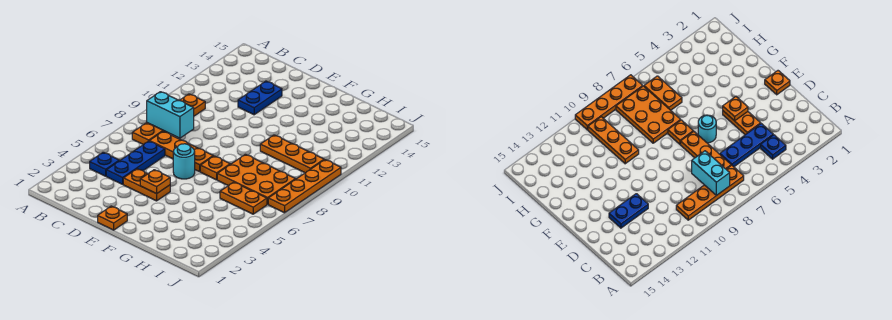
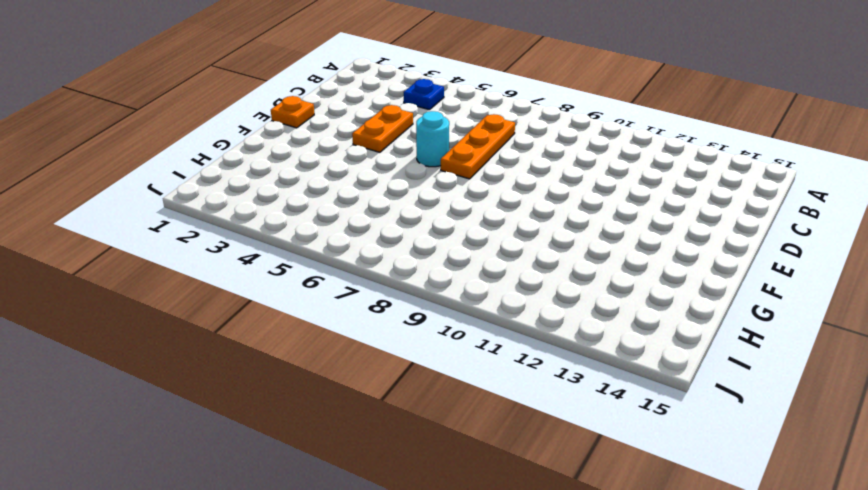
none -> orange 1x4 plate [132,94,205,145]
none -> blue 1x3 plate [106,141,165,184]
none -> blue 1x2 plate [238,81,282,115]

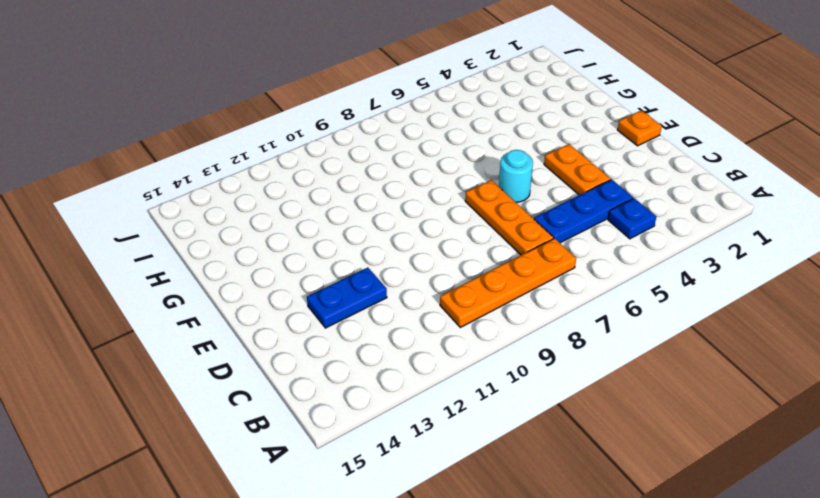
none -> orange 1x1 plate [200,156,230,180]
none -> orange 2x3 plate [217,154,296,204]
none -> orange 1x3 plate [260,135,324,173]

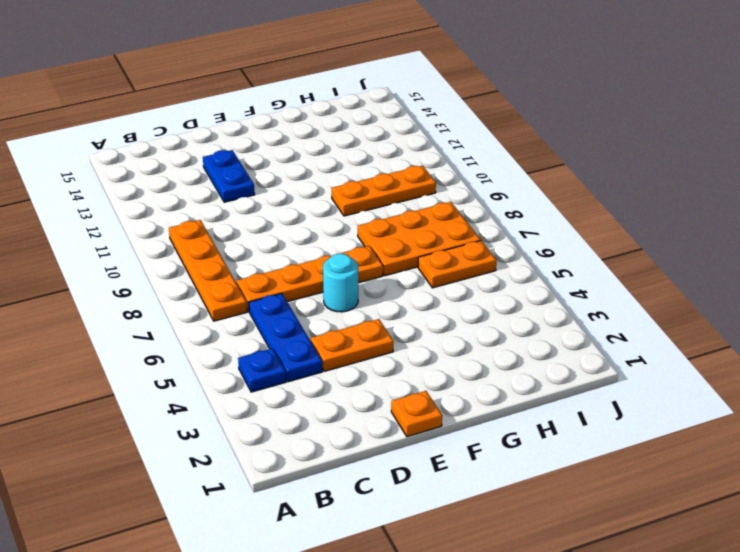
none -> orange 1x4 plate [268,160,341,213]
none -> cyan 1x2 brick [147,92,194,138]
none -> orange 1x1 plate [140,170,170,194]

